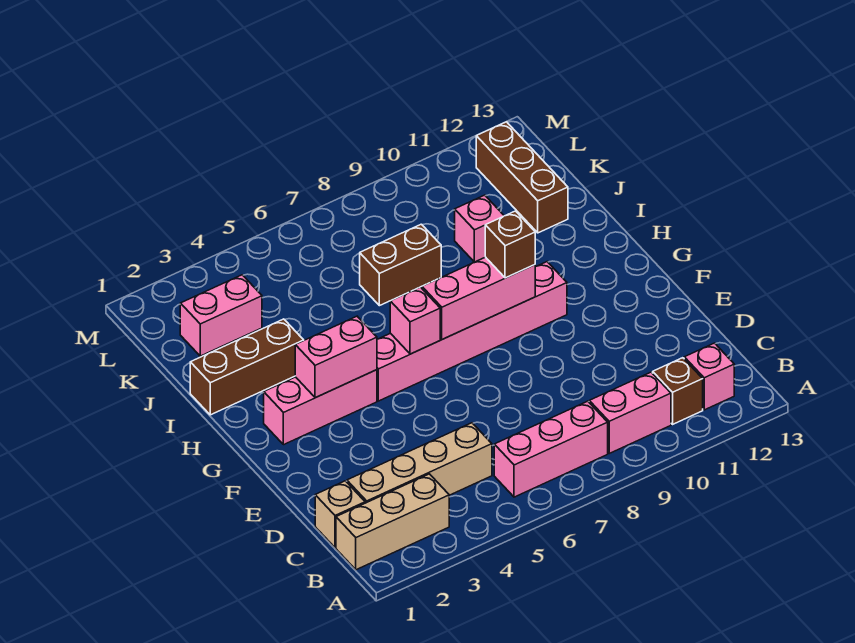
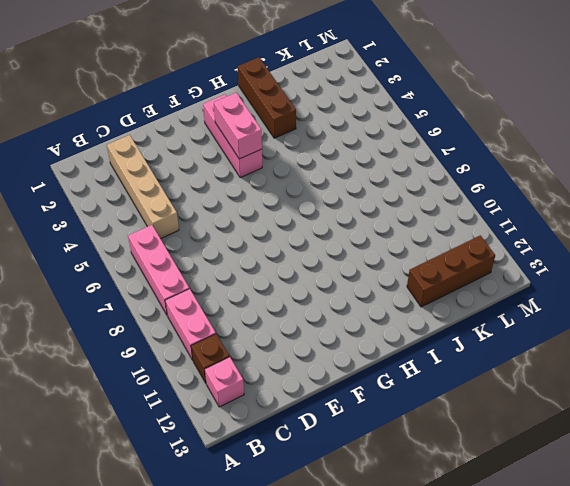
none -> tan 1x3 brick [336,474,449,570]
none -> tan 1x1 brick [315,481,365,548]
none -> pink 1x6 brick [377,262,567,401]

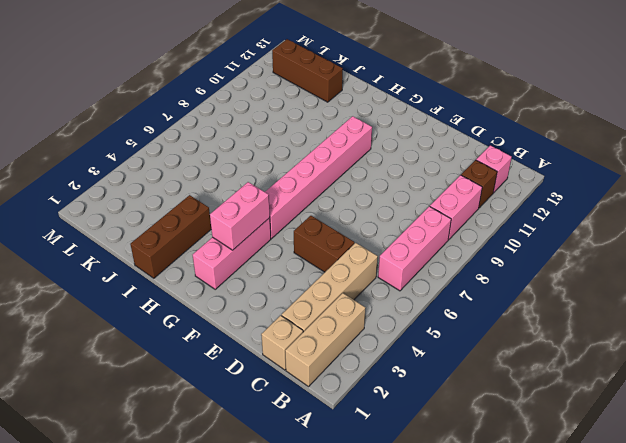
brown 1x2 brick [294,216,354,272] -> brown 1x2 brick turned to [360,224,441,306]
none -> pink 1x1 brick [455,195,504,262]
none -> pink 1x2 brick [180,275,262,356]
none -> pink 1x1 brick [390,287,440,354]

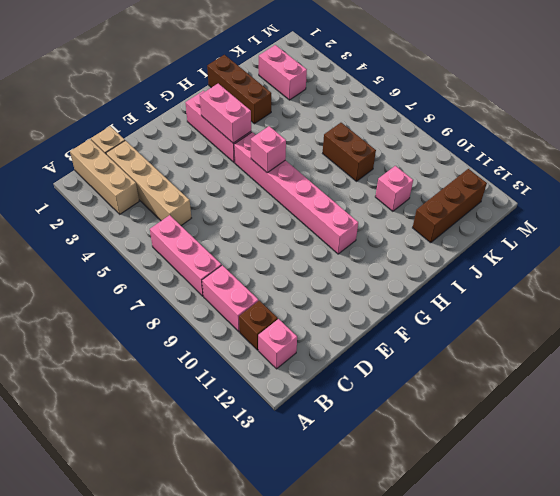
none -> pink 1x3 brick [422,257,535,339]
none -> brown 1x1 brick [485,211,535,278]

